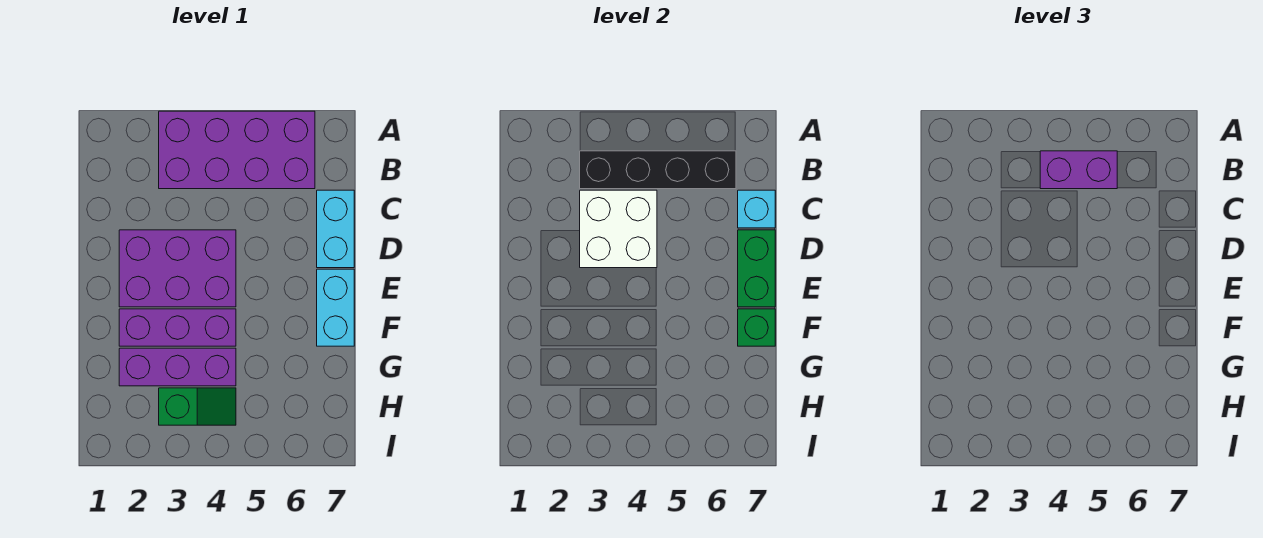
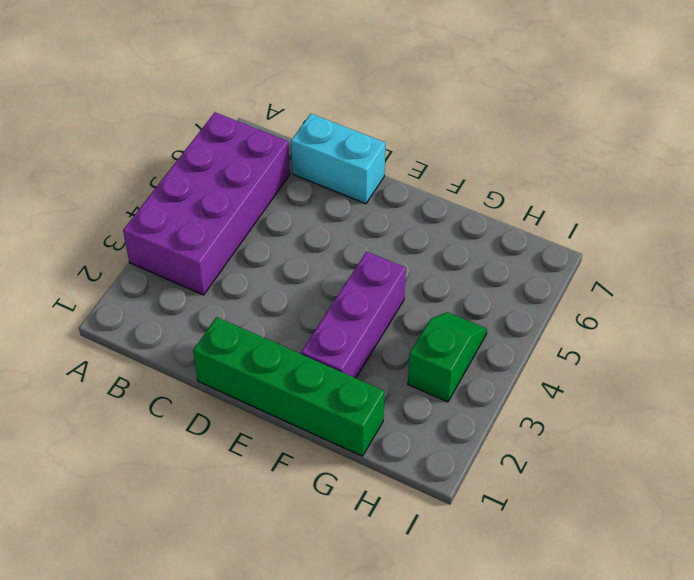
green 1x4 brick [193,317,385,456] -> none
none -> purple 2x3 brick [119,230,236,307]
none -> cyan 1x2 brick [317,269,354,346]
none -> purple 1x3 brick [119,348,236,386]

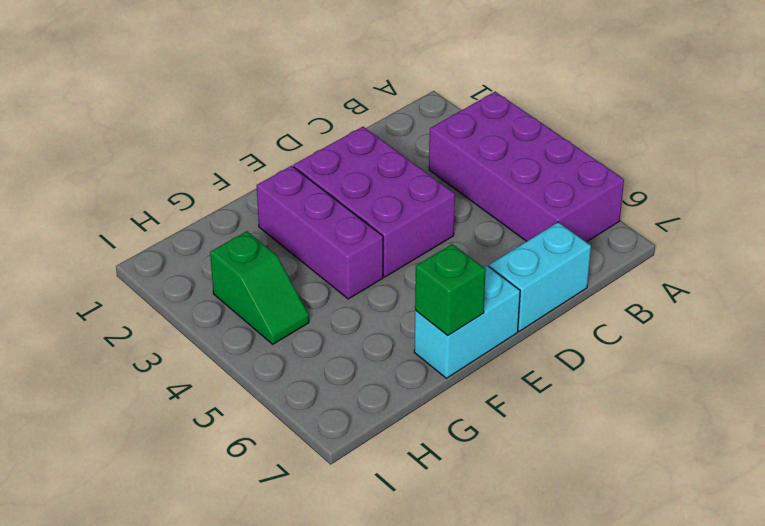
none -> purple 1x3 brick [119,348,236,386]
none -> black 1x4 brick [580,151,736,189]
none -> white 2x2 brick [580,190,657,268]

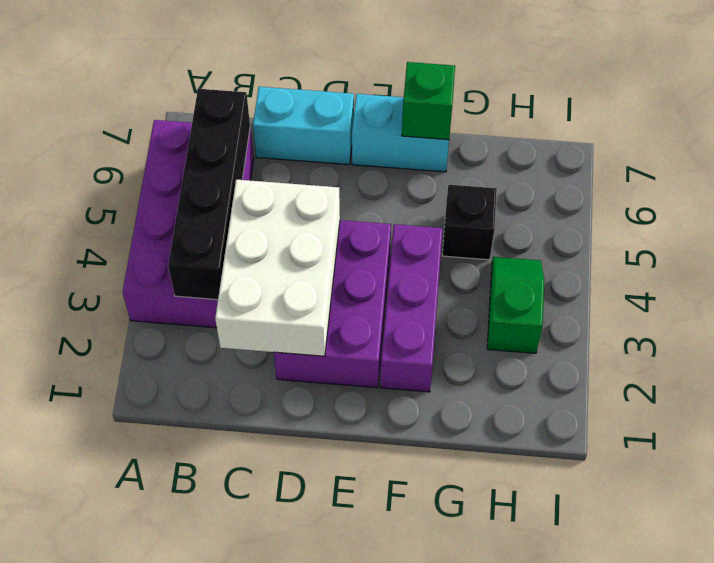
white 2x3 brick [215,180,340,356] -> white 2x2 brick [580,190,657,268]
black 1x1 brick [442,185,497,260] -> none
none -> purple 1x3 brick [119,348,236,386]
none -> cyan 1x1 brick [738,190,775,228]
none -> green 1x2 brick [738,230,775,307]

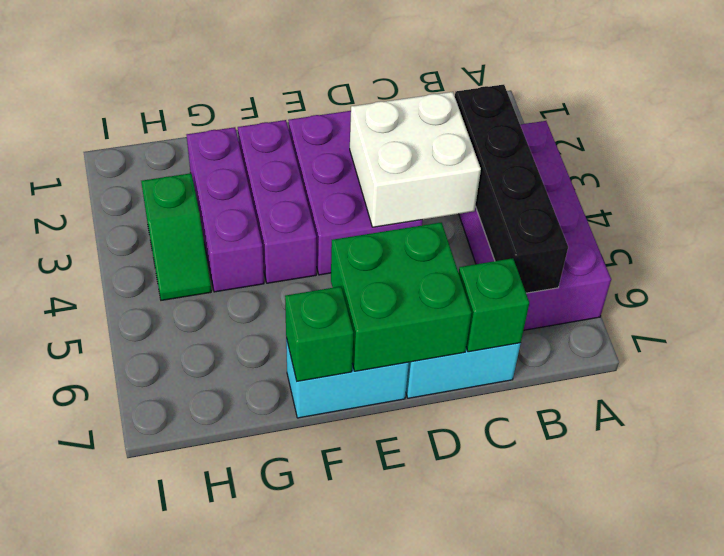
green 1x1 brick [459,258,529,352] -> cyan 1x1 brick [738,190,775,228]
green 2x2 brick [331,222,471,371] -> green 1x2 brick [738,230,775,307]
none -> purple 1x2 brick [1040,151,1117,189]

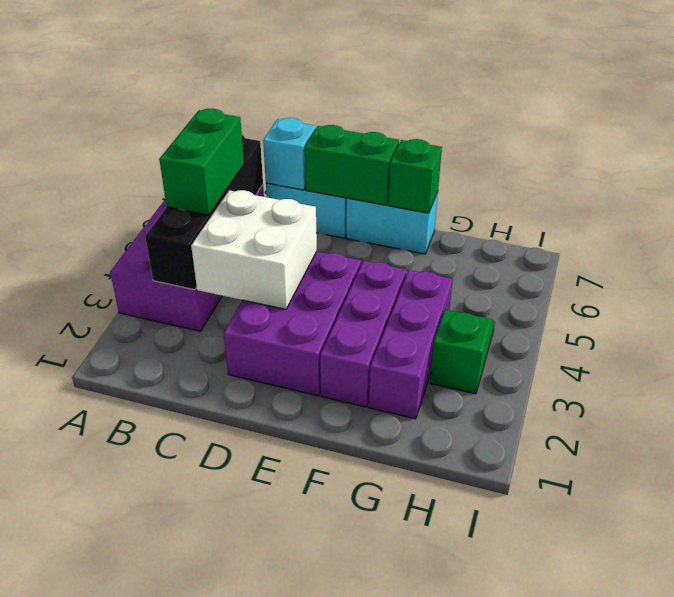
green 1x2 brick [159,109,244,215] -> purple 1x2 brick [1040,151,1117,189]

